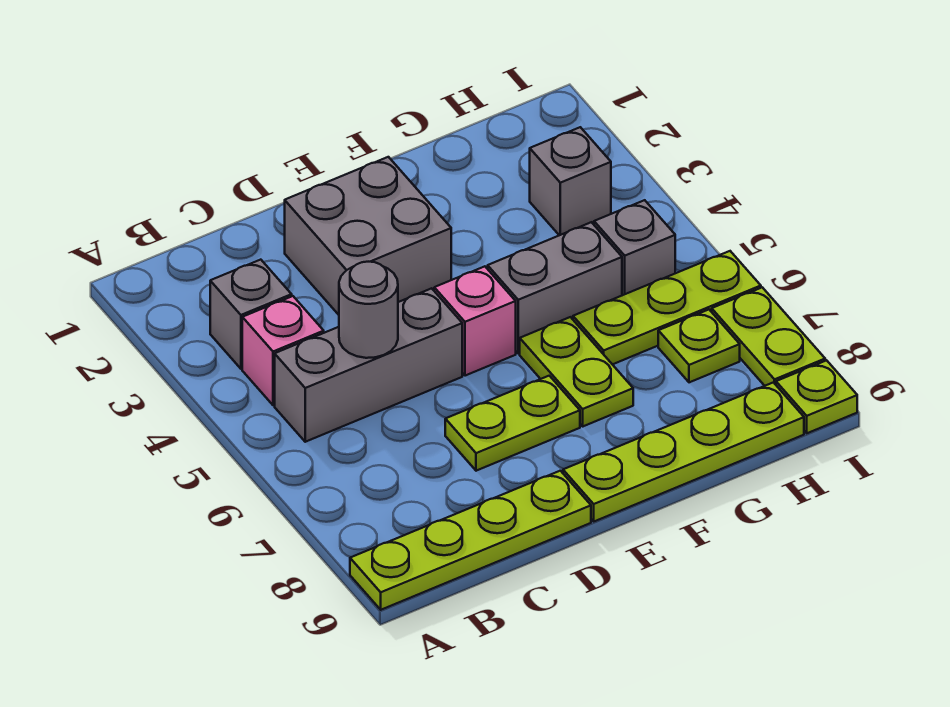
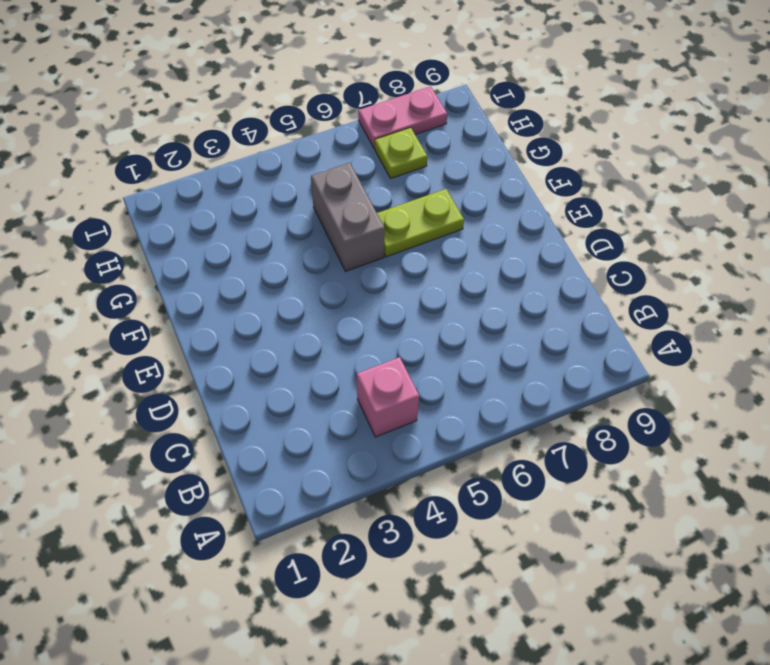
pink 1x2 plate [358,86,447,148] -> lime 1x2 plate [712,287,825,386]
none -> lime 1x4 plate [350,471,591,610]
none -> grey 1x1 brick [210,260,292,369]
none -> grey 1x3 brick [275,288,462,442]

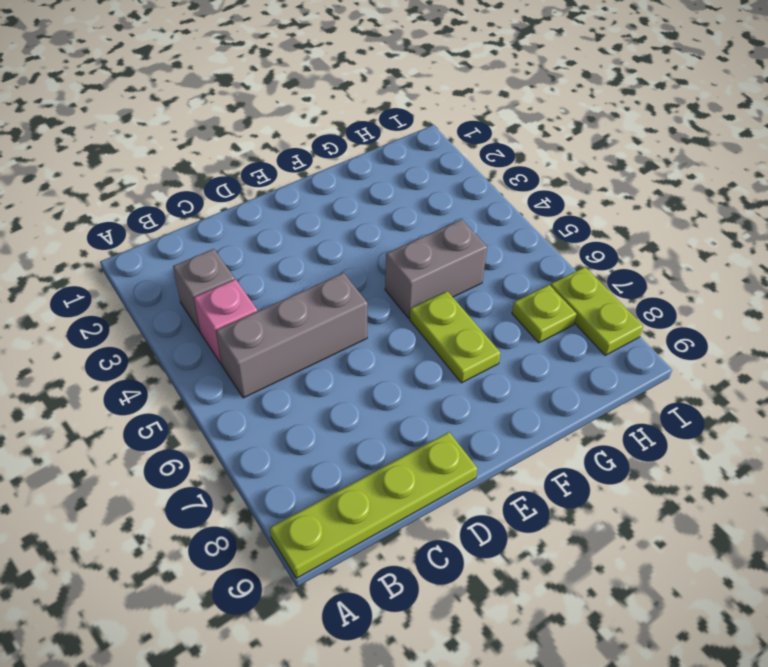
none -> grey 2x2 brick [285,157,451,315]
none -> lime 1x2 plate [445,376,580,471]
none -> pink 1x1 brick [434,266,516,376]

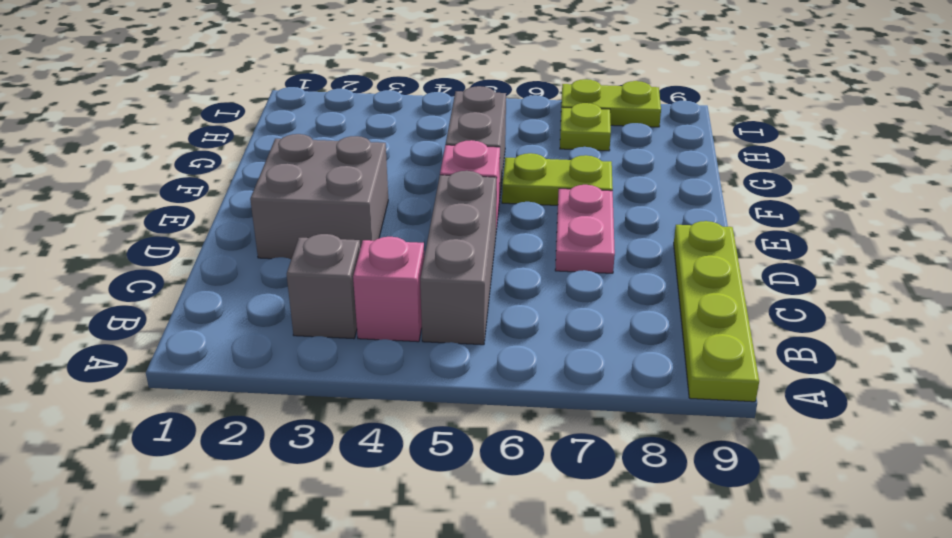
pink 1x2 plate [555,185,615,273] -> lime 1x2 plate [445,376,580,471]
none -> lime 1x4 plate [563,382,804,521]
none -> lime 1x3 plate [573,251,761,365]
none -> grey 1x1 brick [530,127,611,235]

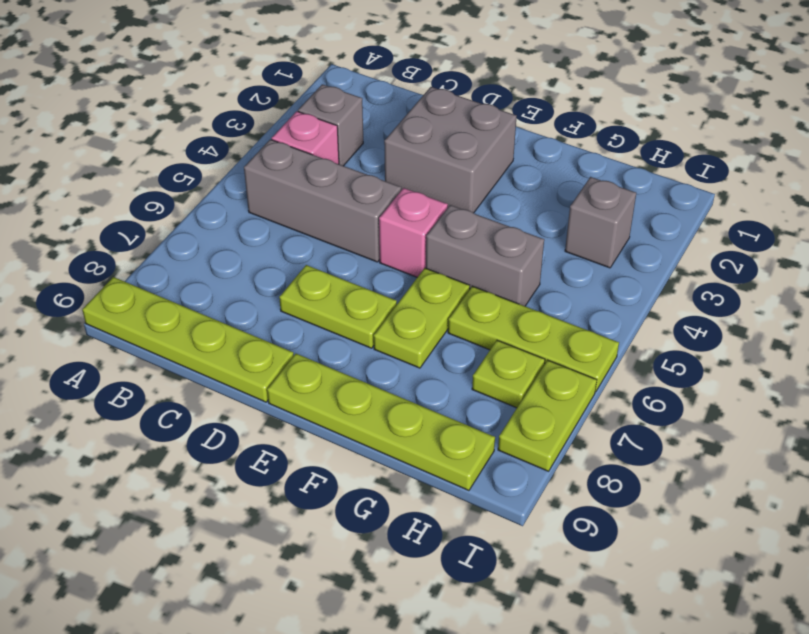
none -> grey 1x1 brick [594,200,675,295]
none -> lime 1x1 plate [776,360,857,433]
none -> grey 1x1 round brick [339,262,398,358]

